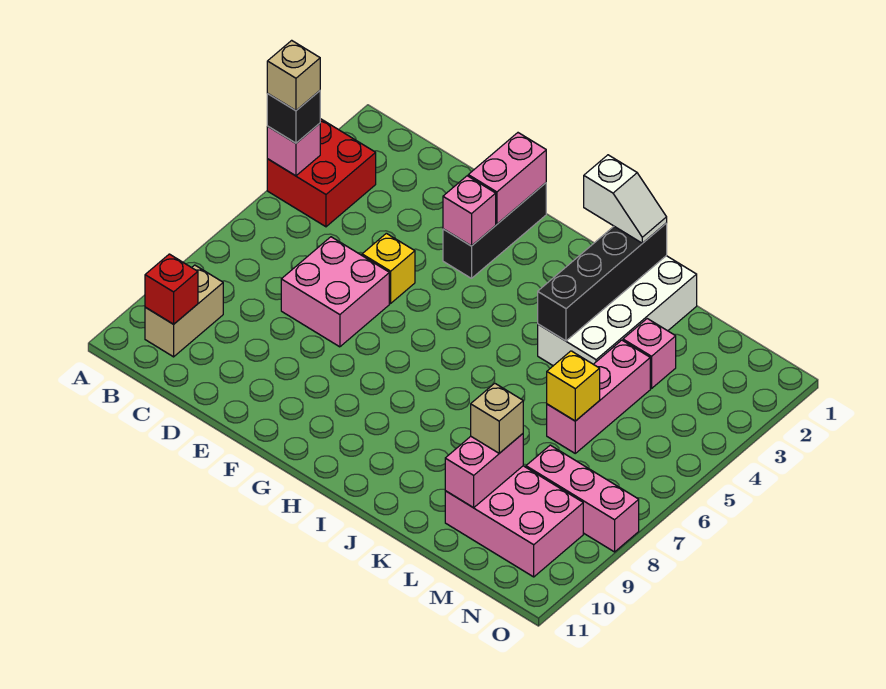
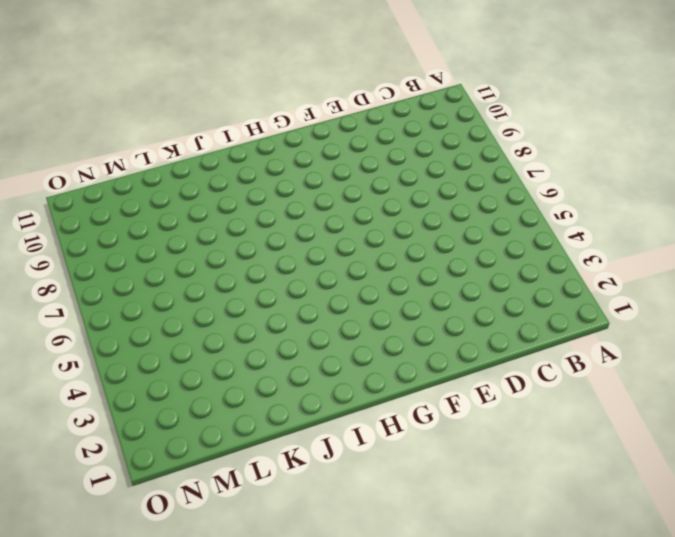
none -> red 2x2 brick [267,119,376,227]
none -> tan 1x2 brick [145,265,223,357]
none -> pink 2x2 brick [281,237,389,347]

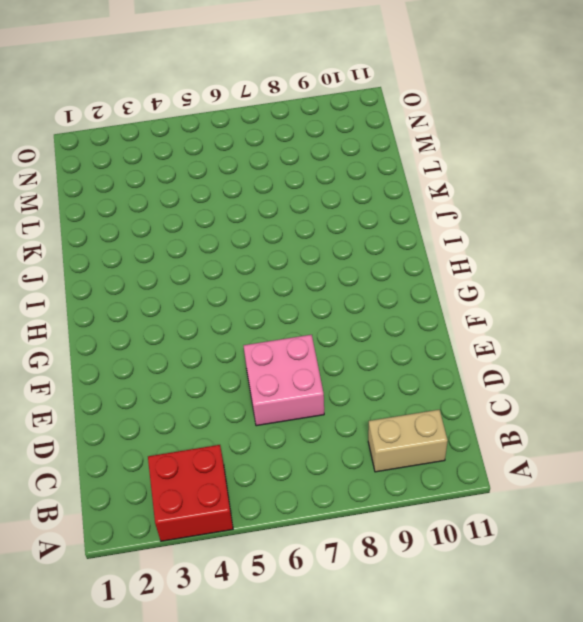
none -> yellow 1x1 brick [362,233,415,303]
none -> black 1x3 brick [443,183,546,278]
none -> white 2x4 brick [538,256,697,366]

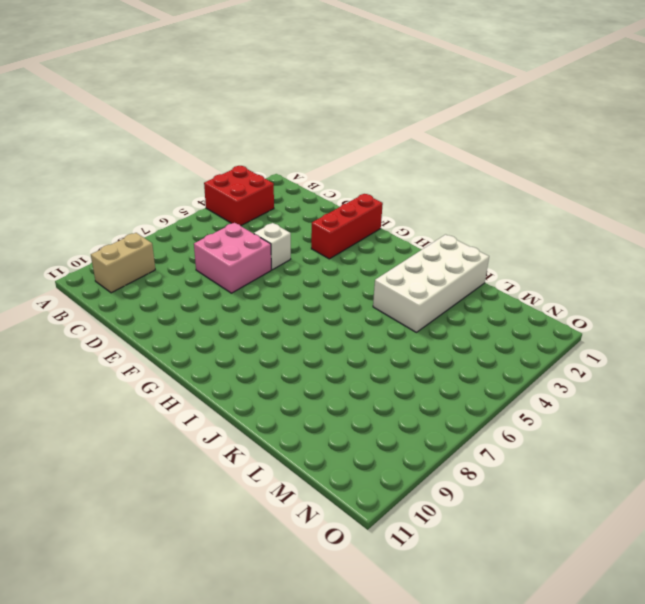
white 1x1 brick [254,223,291,270] -> yellow 1x1 brick [362,233,415,303]
red 1x3 brick [311,194,383,259] -> black 1x3 brick [443,183,546,278]
none -> pink 1x1 brick [623,319,676,389]
none -> pink 1x3 brick [547,340,650,453]
none -> pink 2x3 brick [445,466,583,577]

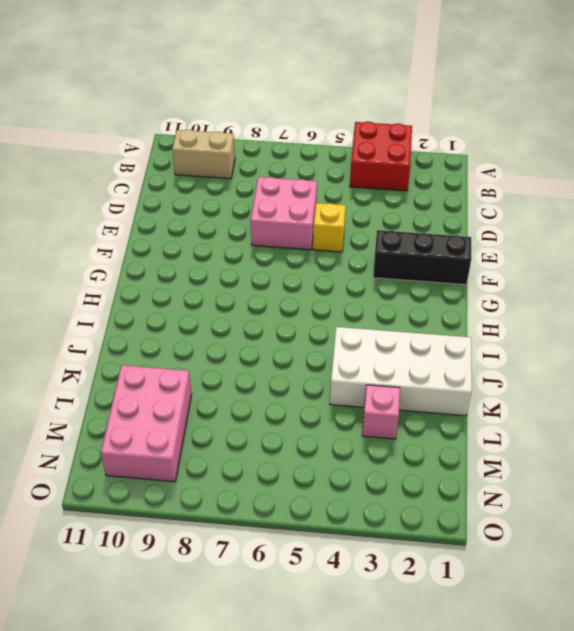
none -> pink 1x3 brick [547,340,650,453]
none -> pink 1x3 brick [526,445,639,552]
none -> pink 1x1 brick [267,123,320,176]

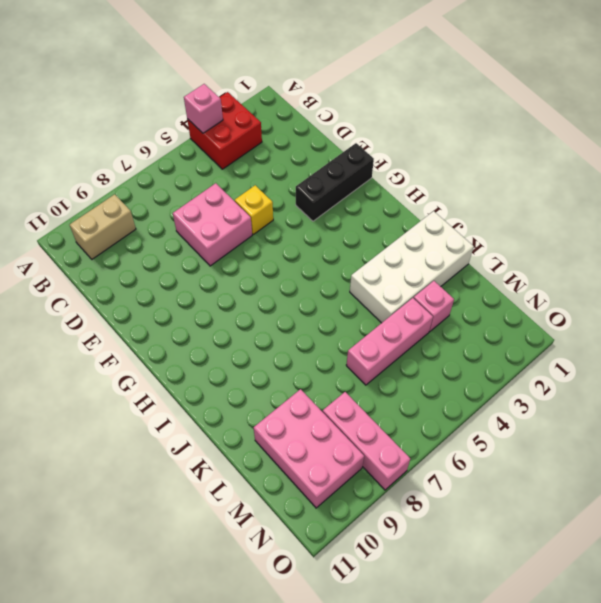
none -> red 1x1 brick [145,254,198,324]
none -> pink 1x2 brick [468,133,546,224]
none -> pink 1x1 brick [443,176,496,246]

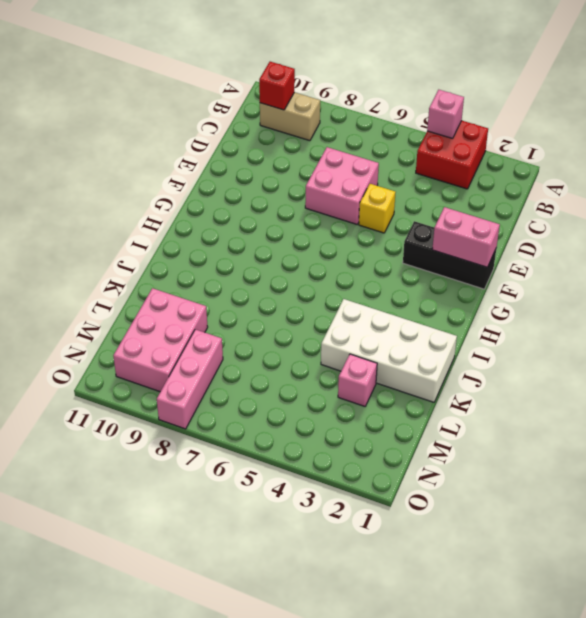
none -> pink 1x3 brick [547,340,650,453]
none -> pink 1x1 brick [443,176,496,246]
none -> black 1x4 brick [538,223,667,341]

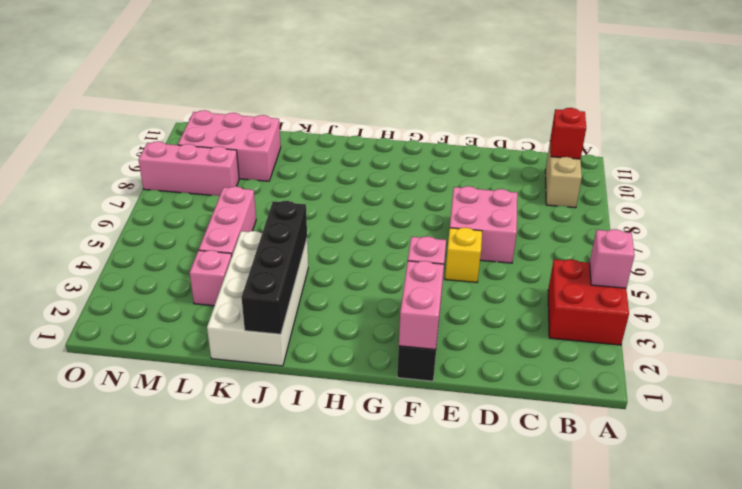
none -> yellow 1x1 brick [547,351,600,421]
none -> pink 1x2 brick [445,434,523,508]
none -> black 1x1 brick [267,91,320,143]

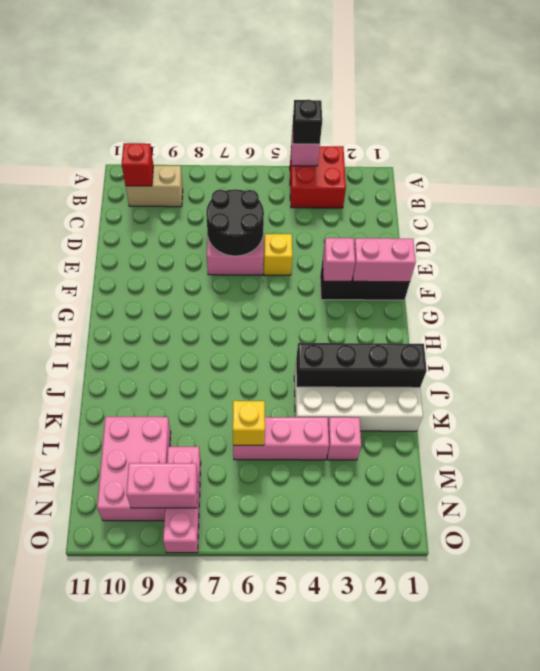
black 2x2 round brick [206,189,264,256] -> none
pink 1x2 brick [126,463,198,508] -> pink 1x2 brick moved to [445,434,523,508]
none -> white 1x2 slope [584,155,667,243]
none -> tan 1x1 brick [471,383,523,453]
none -> tan 1x1 brick [267,40,320,111]

